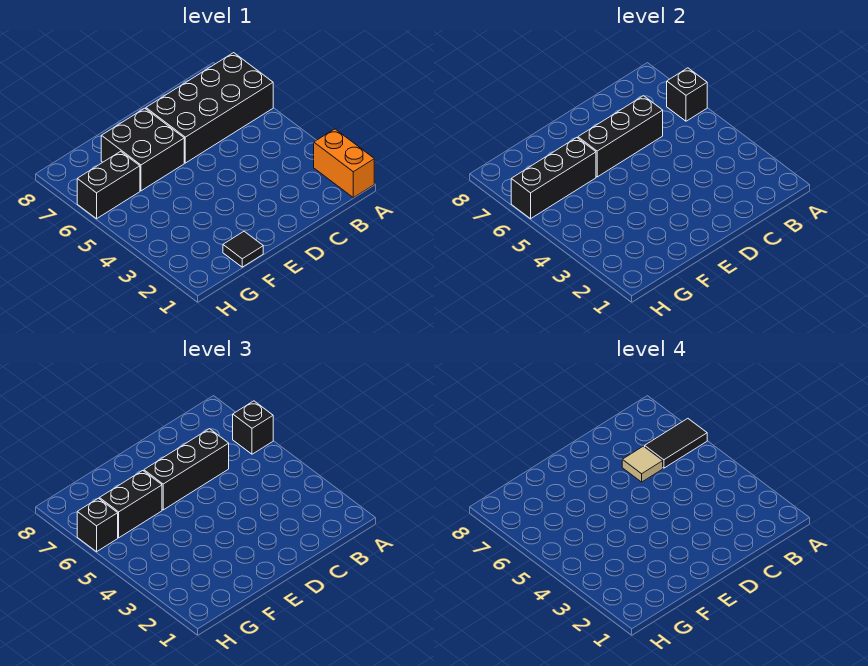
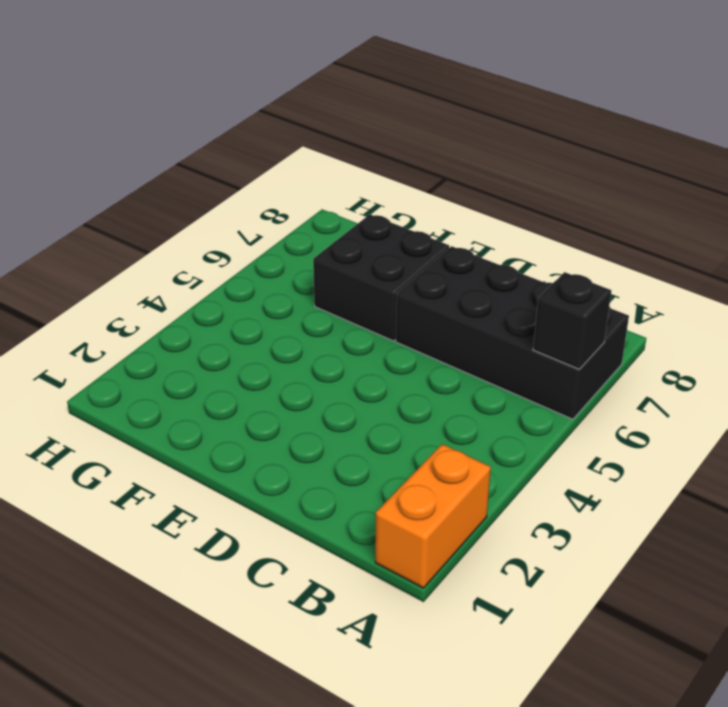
none -> black 1x1 tile [223,231,263,267]
none -> black 1x2 brick [77,151,140,219]
none -> black 1x3 brick [578,96,663,177]

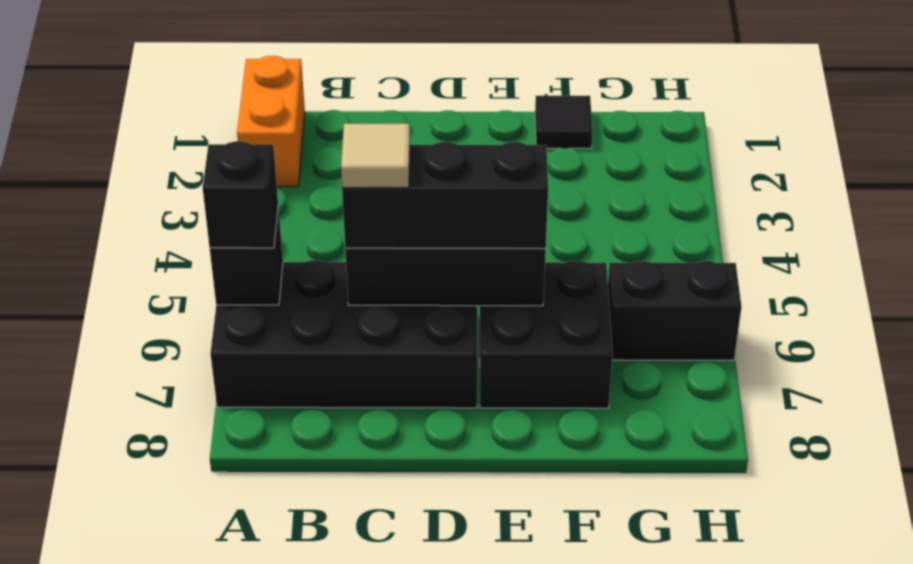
none -> black 1x3 brick [511,138,596,219]
none -> black 1x2 brick [99,471,162,538]
none -> black 1x1 brick [77,498,118,552]

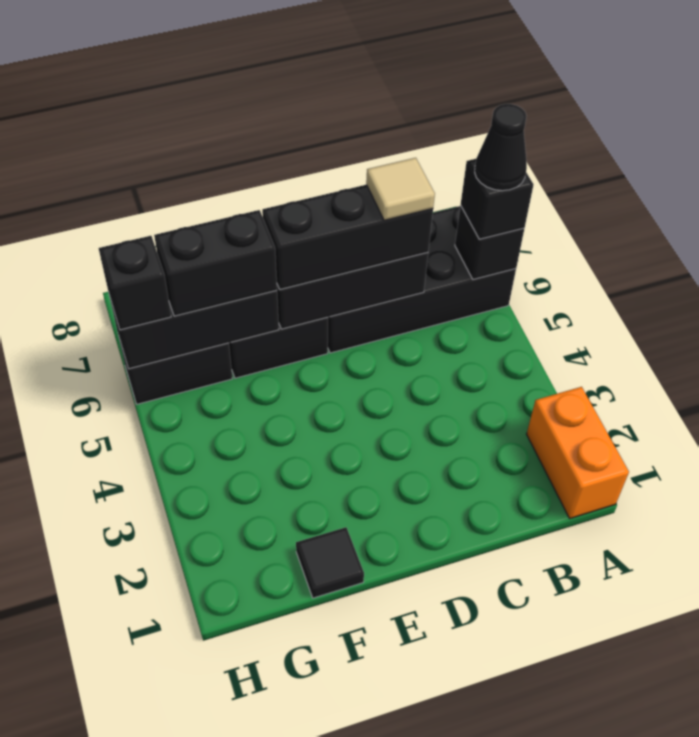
black 1x1 cone [475,104,527,191] -> black 1x2 tile [645,419,707,468]

